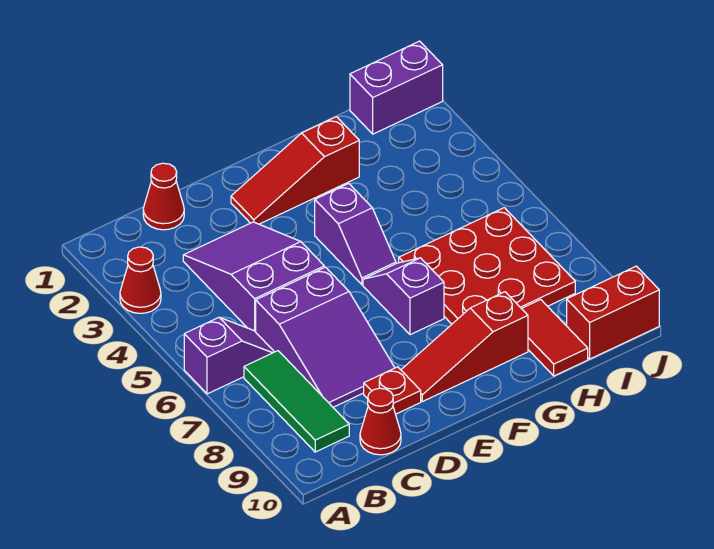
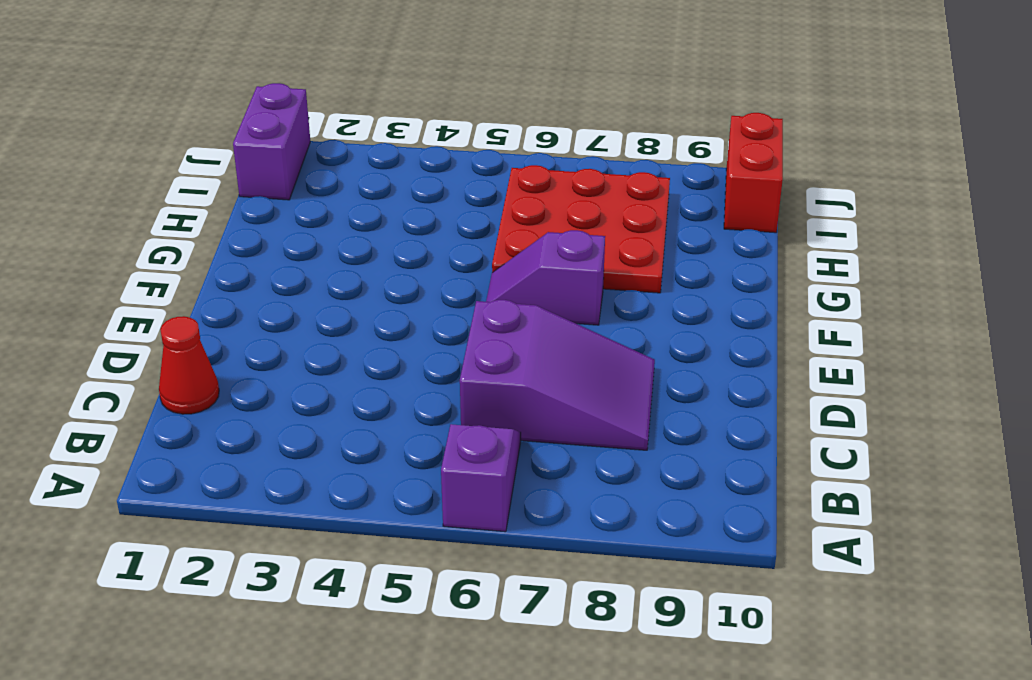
none -> red 1x1 cone [120,247,161,313]
none -> green 1x3 tile [244,351,349,452]
none -> purple 2x3 slope [183,222,324,332]

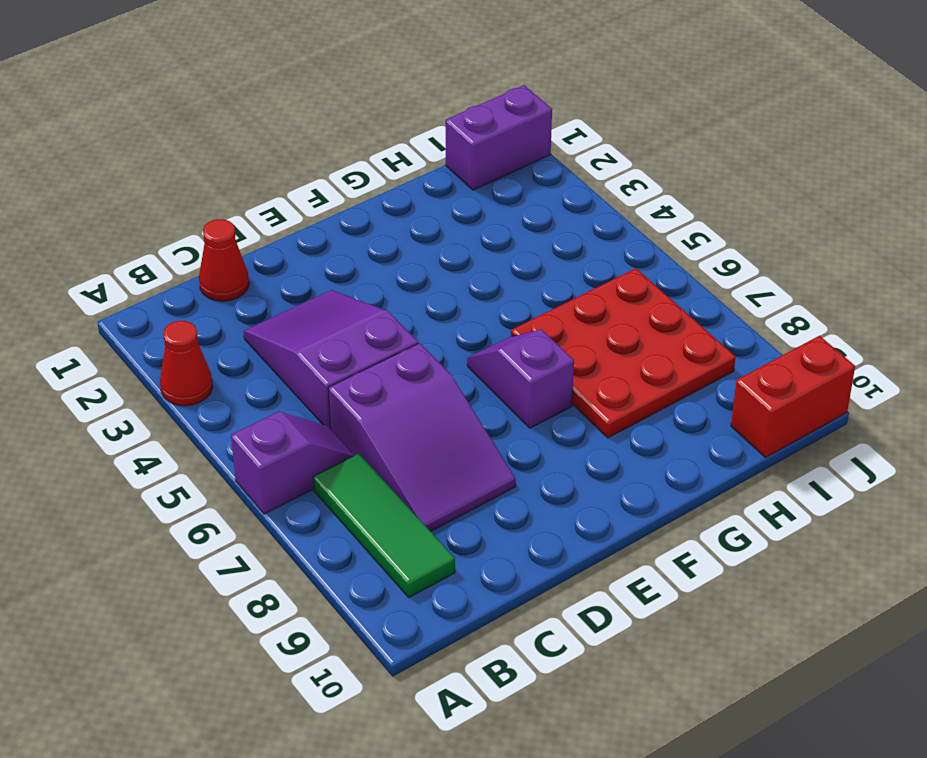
none -> red 1x1 cone [360,388,401,455]
none -> red 1x1 plate [364,367,421,414]
none -> red 1x3 slope [231,117,359,224]

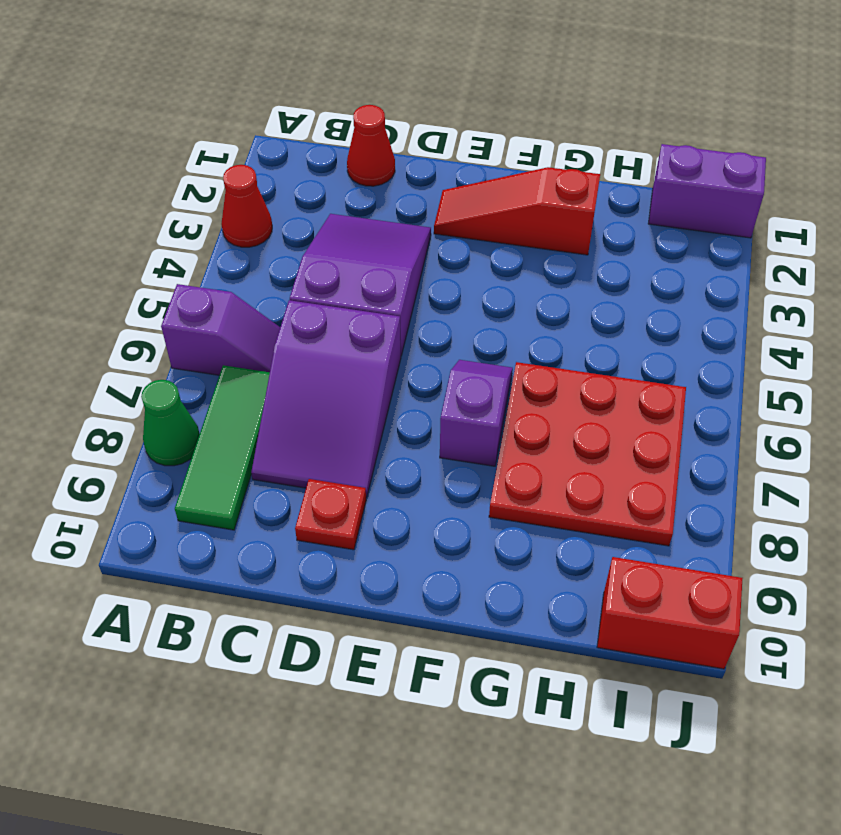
green 1x1 cone [141,380,199,466] -> none
none -> red 1x1 cone [360,388,401,455]
none -> red 1x3 slope [401,292,528,402]
none -> purple 1x2 slope [315,184,396,285]

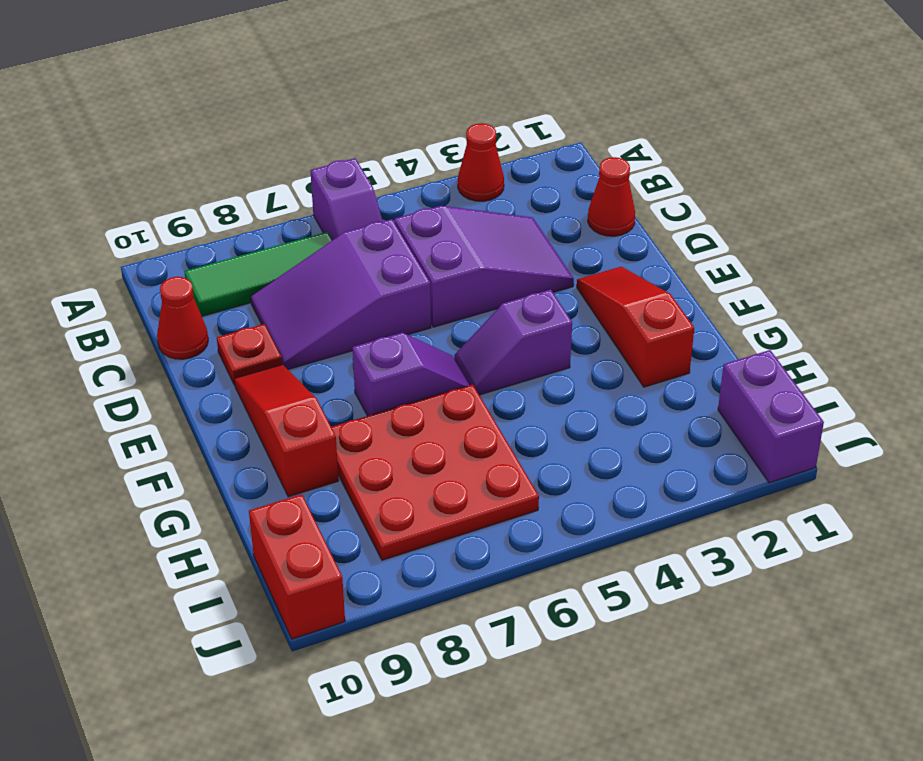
none -> red 1x2 tile [521,300,588,376]

